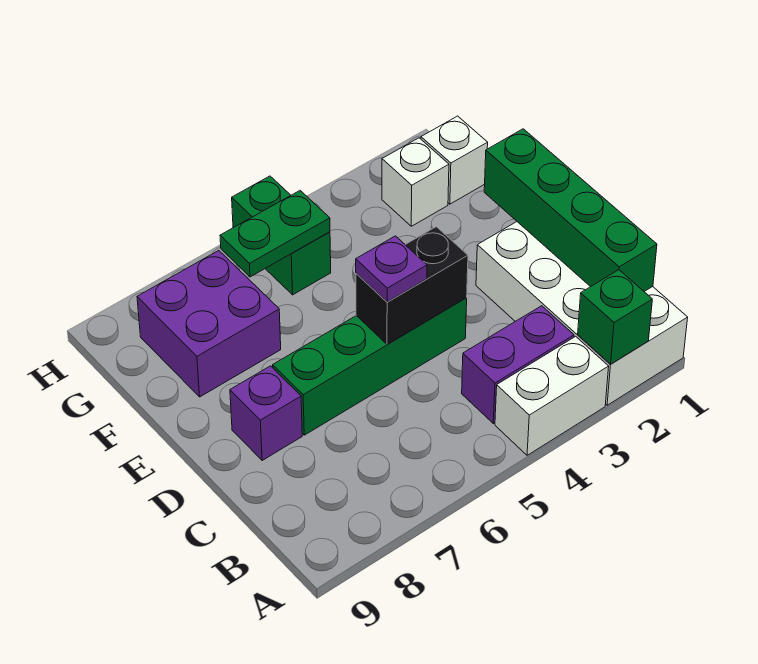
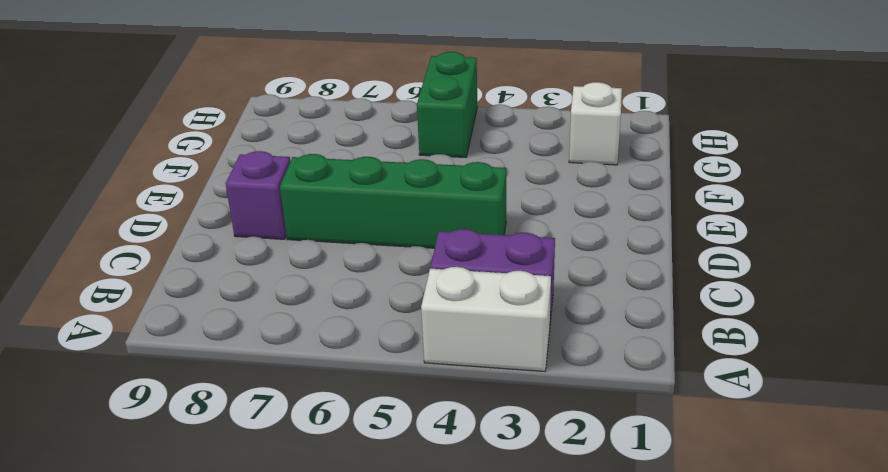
none -> white 2x4 brick [476,222,688,405]
none -> purple 2x2 brick [137,251,281,397]
none -> white 1x1 brick [421,116,488,204]

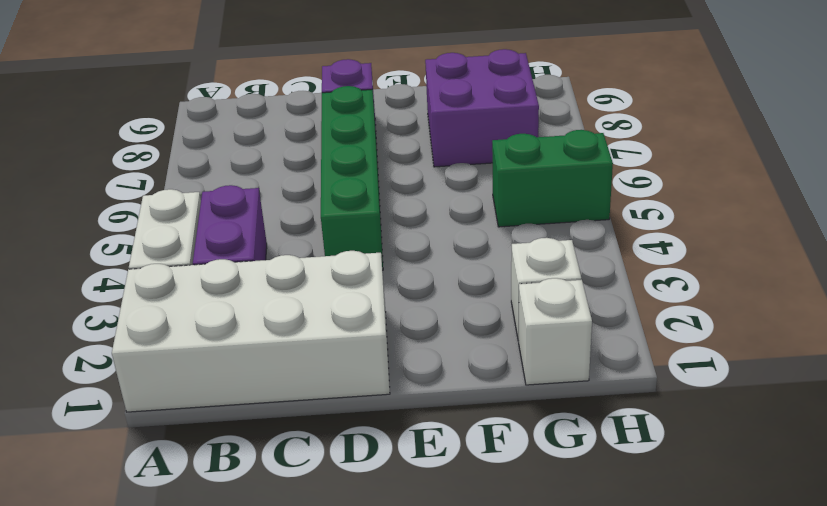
none -> green 1x1 brick [578,270,652,364]
none -> green 1x4 brick [484,129,657,291]
none -> black 1x2 brick [356,227,468,345]

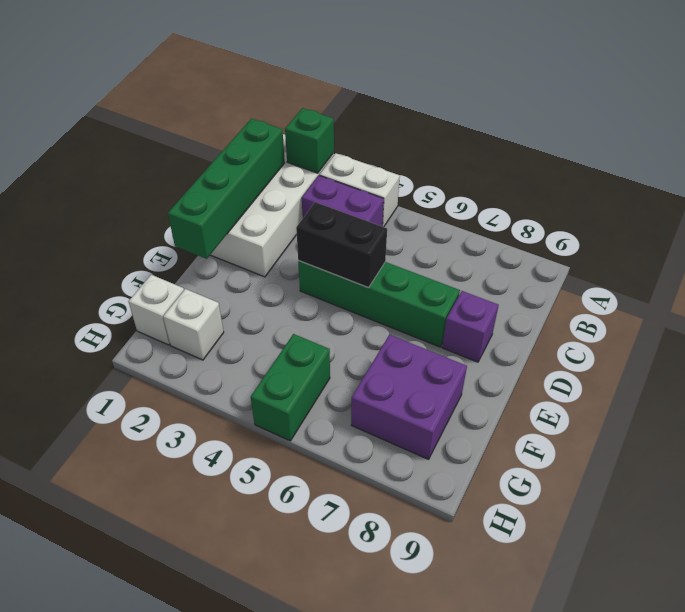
none -> green 1x2 plate [220,191,330,277]
none -> purple 1x1 plate [356,236,427,302]

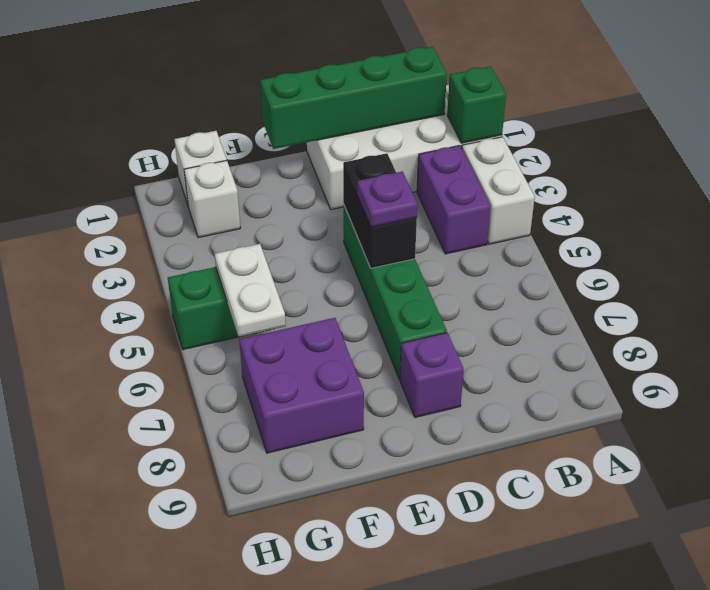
white 1x2 plate [215,244,286,337] -> green 1x2 plate [220,191,330,277]

